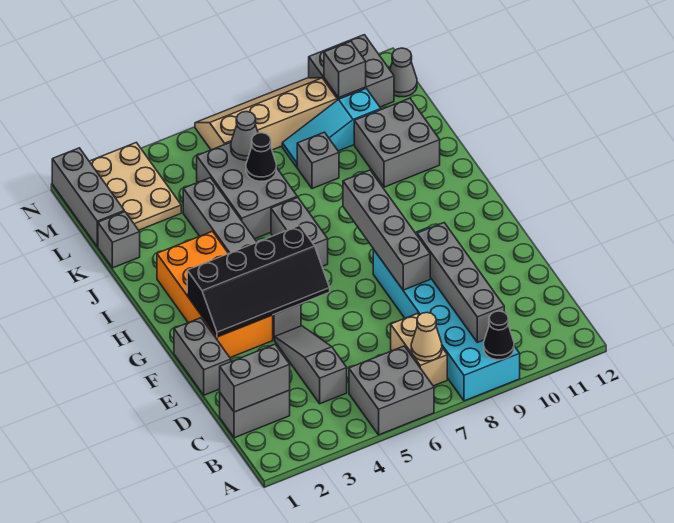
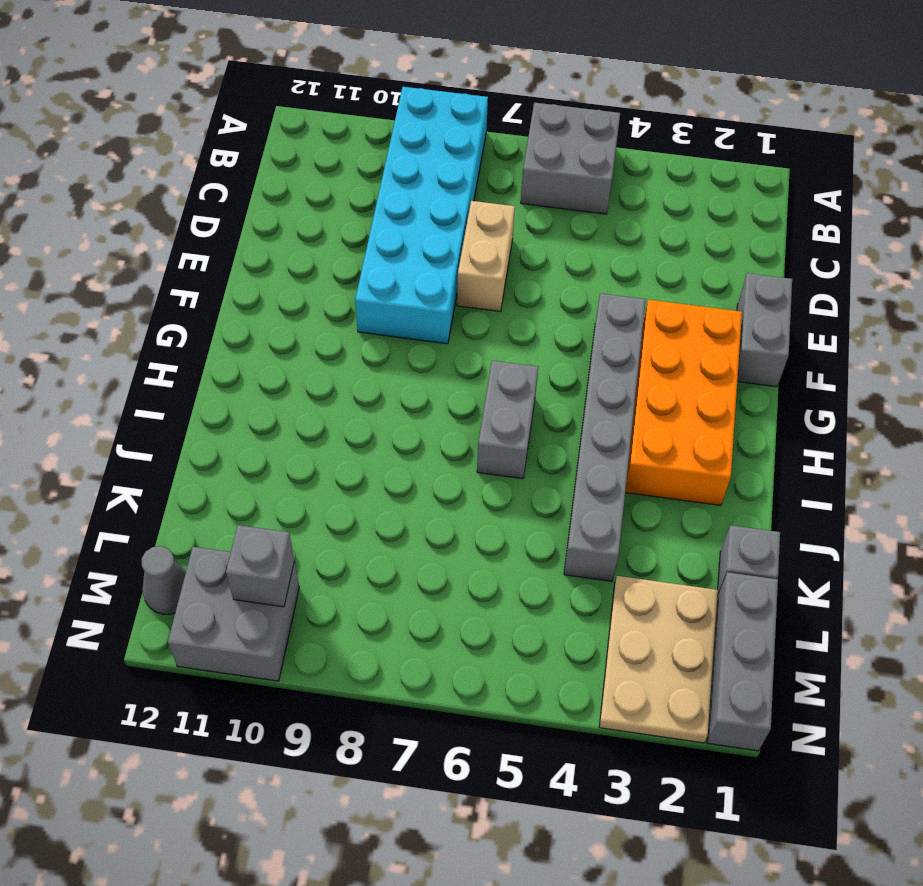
tan 1x2 brick [457,201,515,311] -> tan 1x2 brick moved to [391,313,447,386]
none -> grey 1x2 brick [220,390,290,438]
none -> grey 1x3 slope [275,326,347,404]
none -> grey 2x3 brick [197,142,297,239]

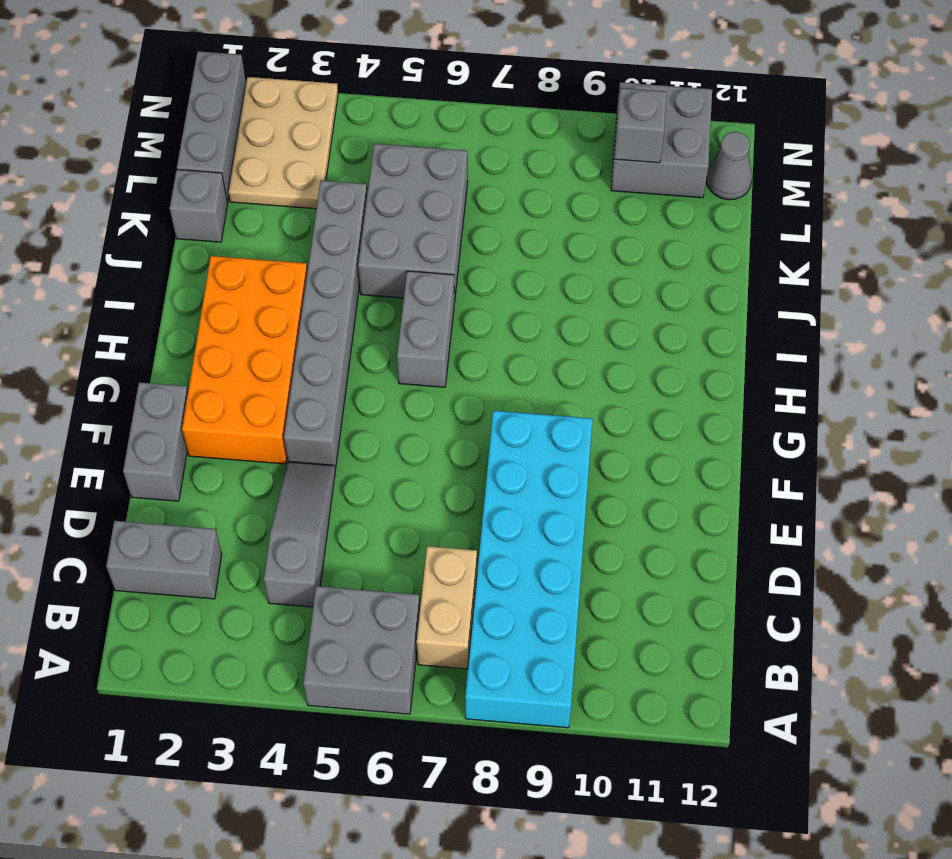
none -> grey 2x2 brick [354,98,440,187]
none -> grey 1x1 brick [297,132,339,189]
none -> cyan 1x3 slope [282,89,381,167]

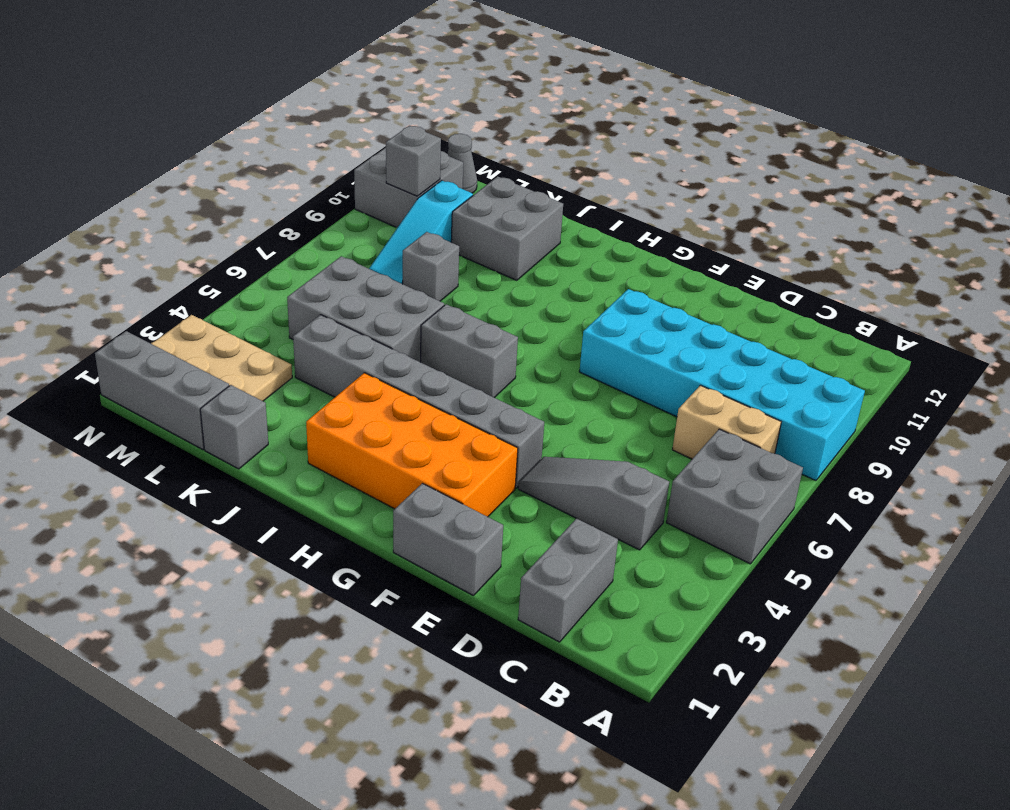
none -> tan 2x4 slope [195,78,337,150]
none -> black 1x1 cone [484,311,514,360]
none -> tan 1x1 cone [411,313,442,361]

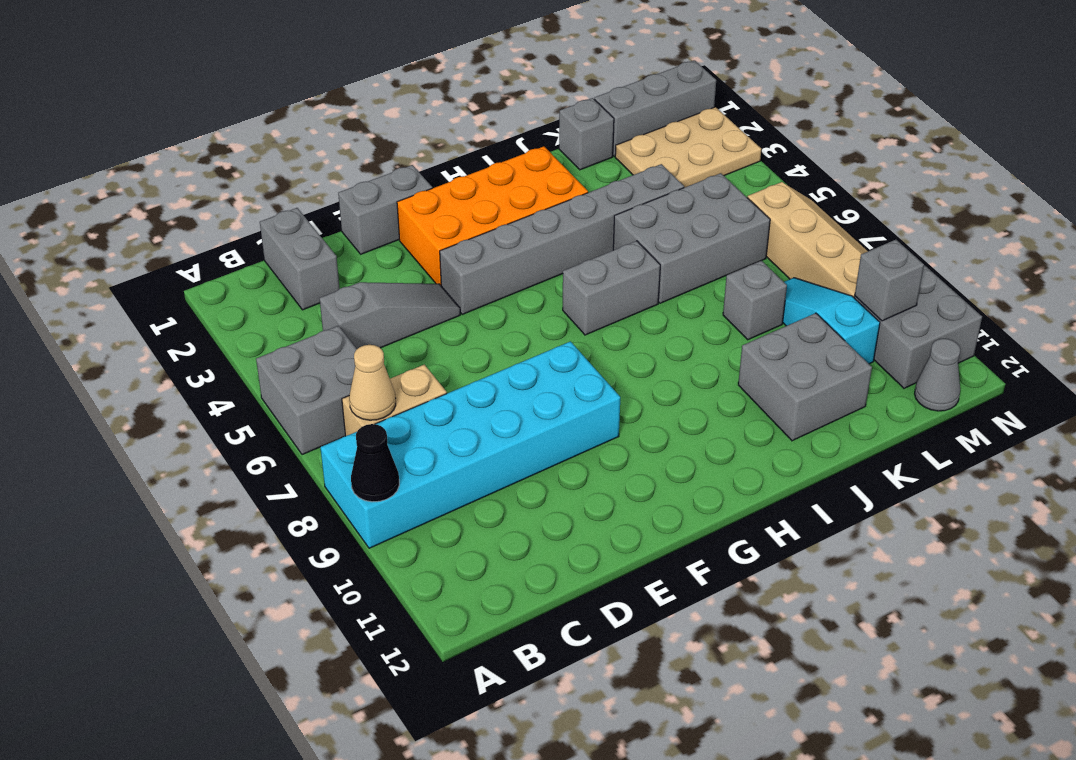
none -> grey 1x4 brick [417,223,504,342]
none -> grey 1x2 brick [220,344,290,412]
none -> grey 1x4 brick [343,170,430,290]

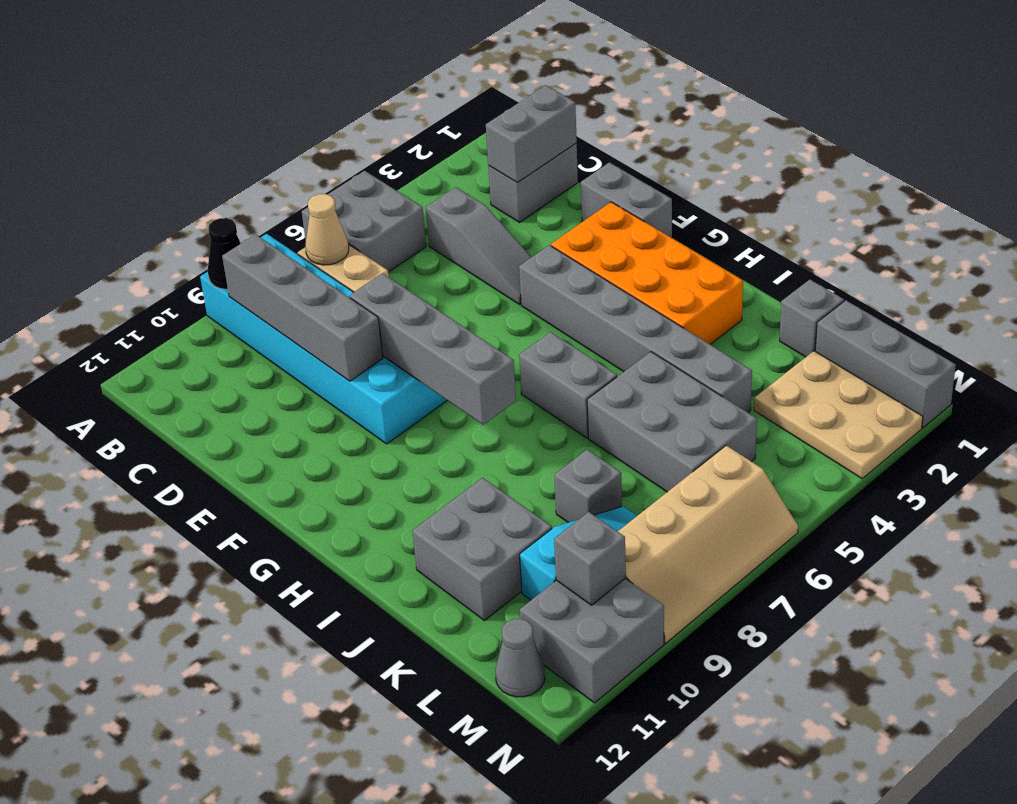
none -> black 2x4 slope [187,225,330,337]
none -> black 1x1 cone [246,133,276,181]
none -> grey 1x1 cone [231,112,258,160]

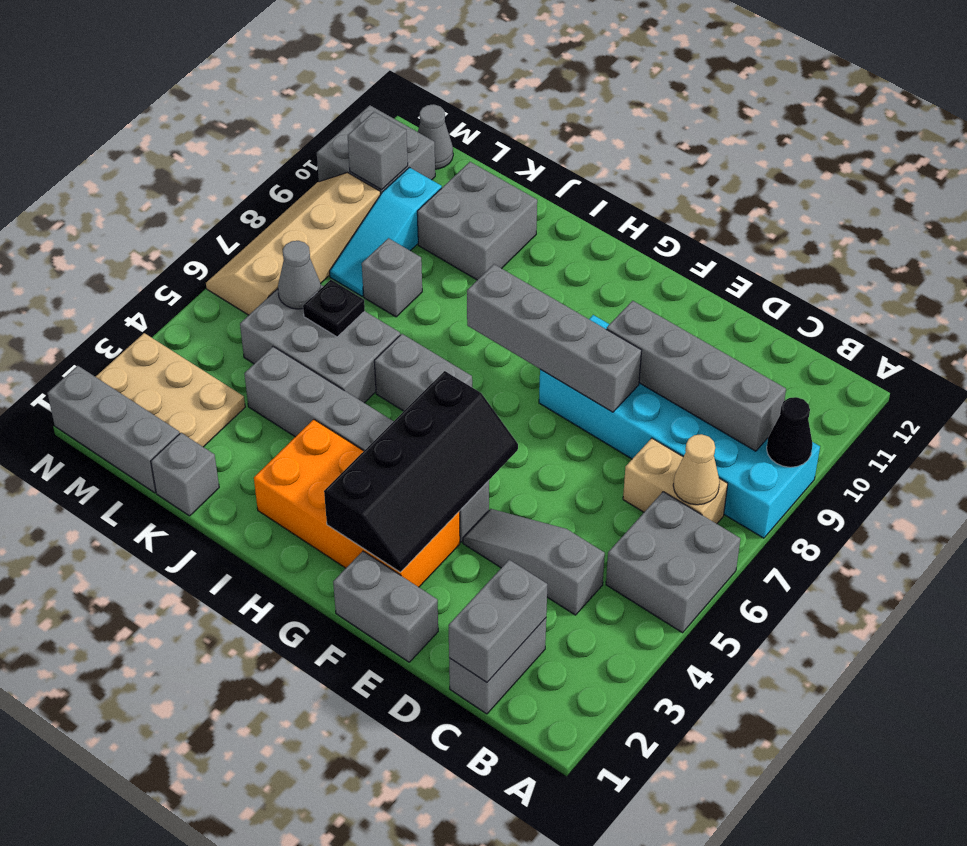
black 1x1 plate [303,280,365,337] -> black 1x1 cone [246,133,276,181]

